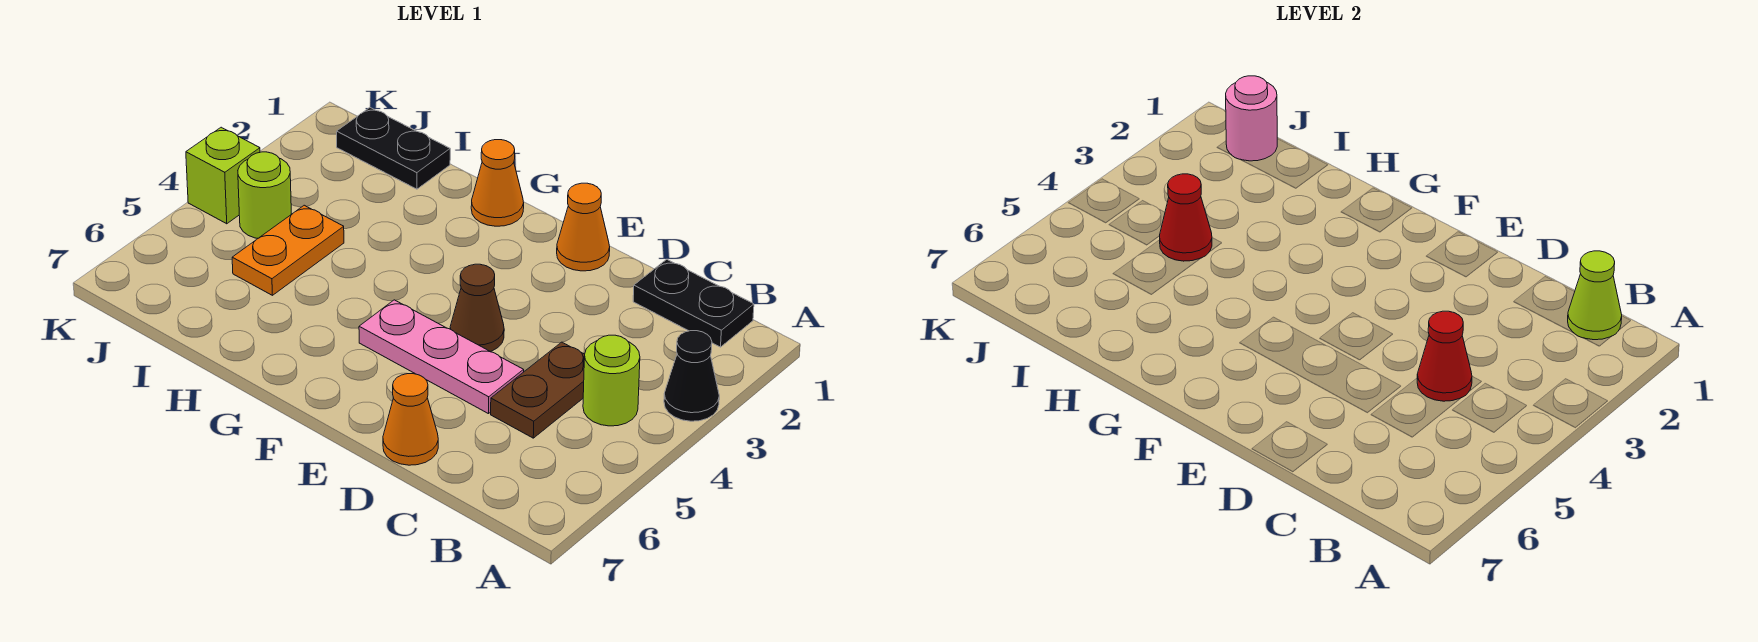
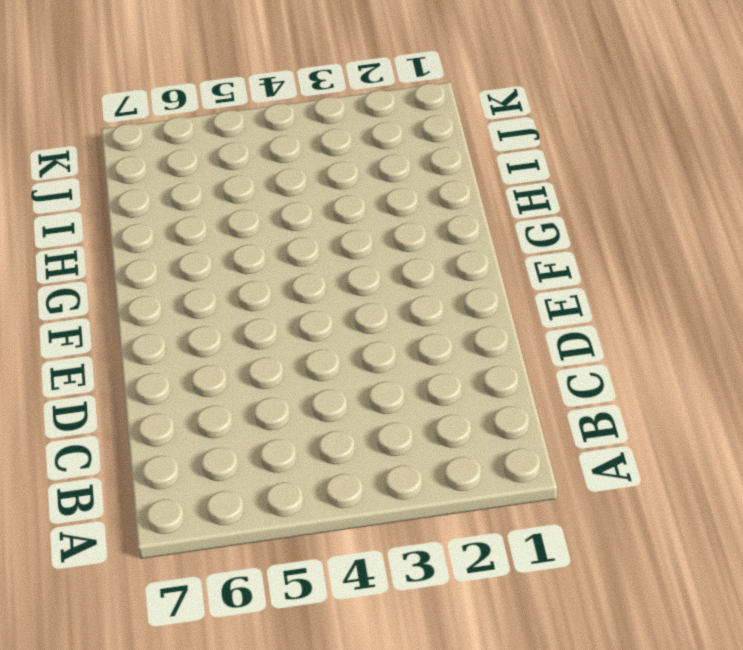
none -> black 1x1 cone [664,331,719,421]
none -> black 1x2 plate [633,259,754,347]
none -> lime 1x1 round brick [583,335,640,426]

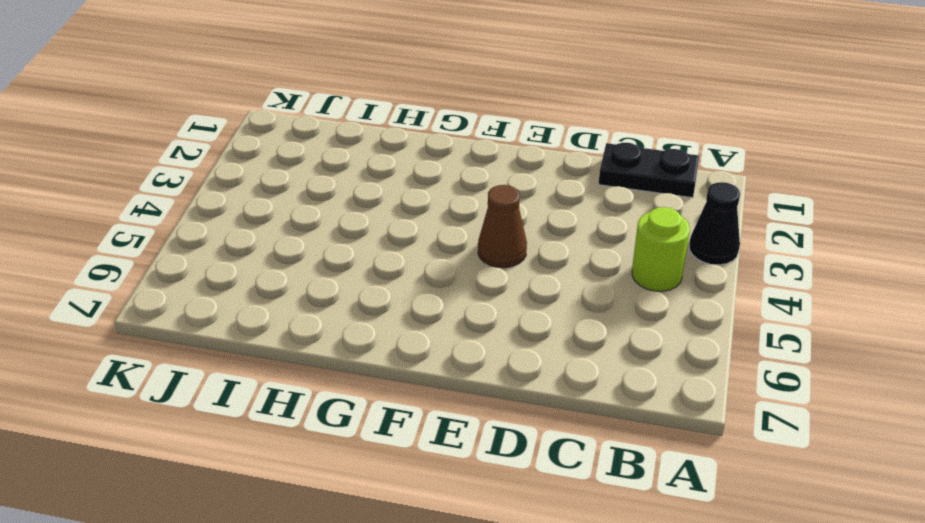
none -> brown 1x2 plate [491,342,585,438]
none -> pink 1x3 plate [359,300,524,414]
none -> orange 1x1 cone [383,374,438,465]

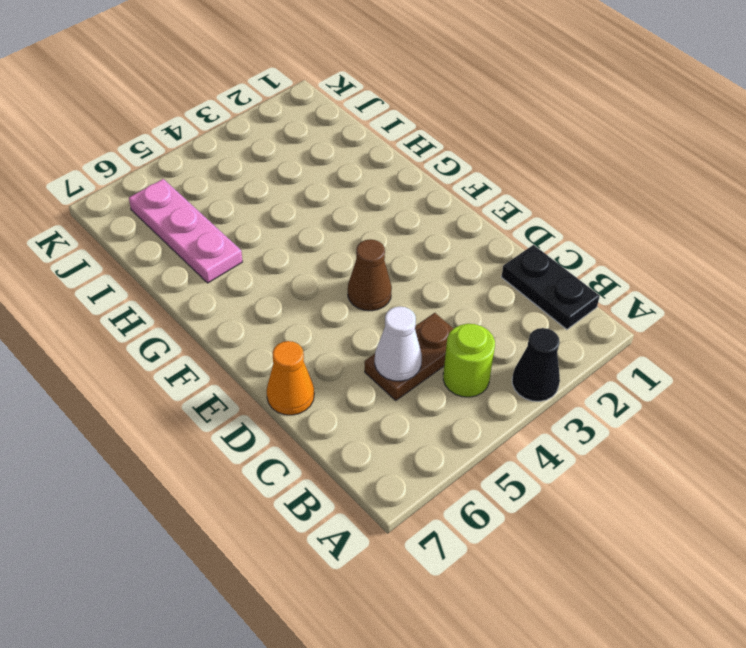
white 1x1 cone [375,307,422,381] -> none
pink 1x3 plate [129,179,242,283] -> pink 1x3 plate moved to [359,300,524,414]
none -> orange 1x1 cone [557,183,610,271]
none -> orange 1x1 cone [471,140,524,226]
none -> black 1x2 plate [337,108,450,189]

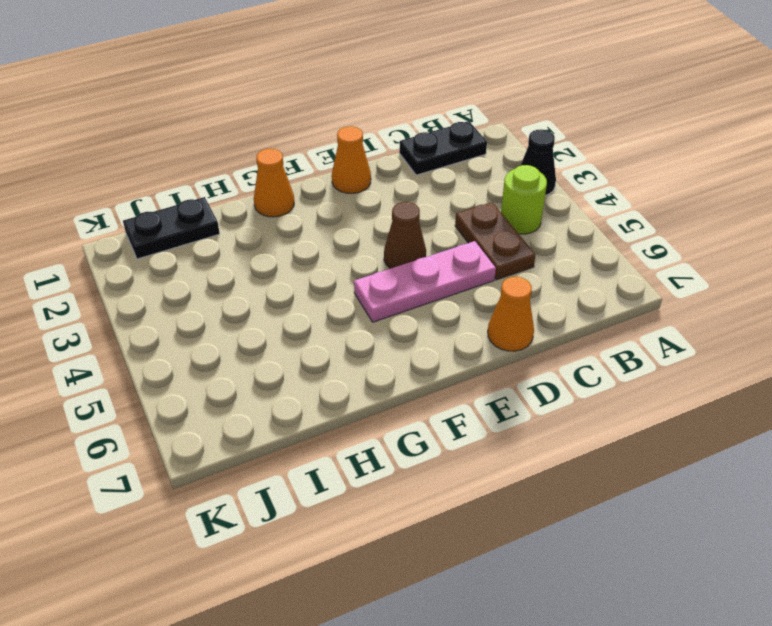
none -> orange 1x2 plate [232,205,344,295]
none -> lime 1x1 round brick [238,152,291,238]
none -> lime 1x1 brick [186,127,260,224]

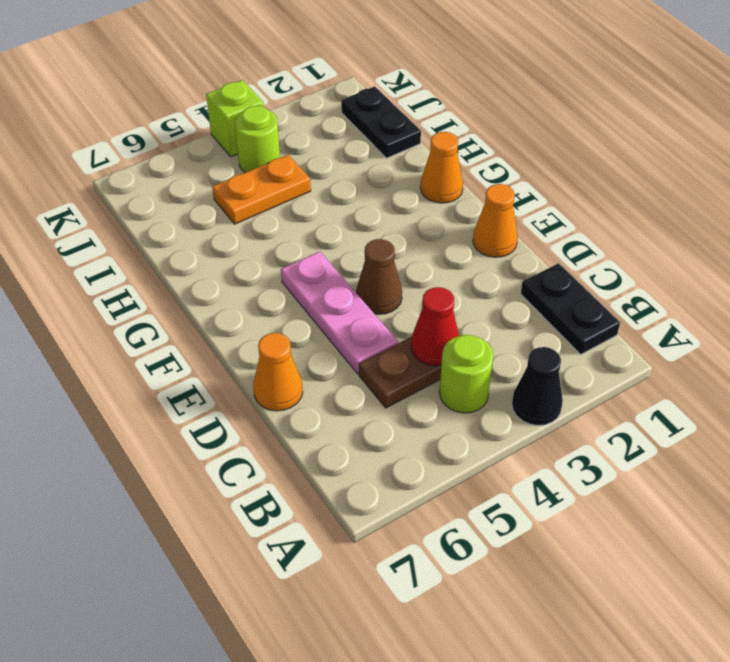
none -> lime 1x1 cone [1568,251,1622,340]
none -> red 1x1 cone [1160,174,1212,261]
none -> pink 1x1 round brick [1226,76,1277,161]

